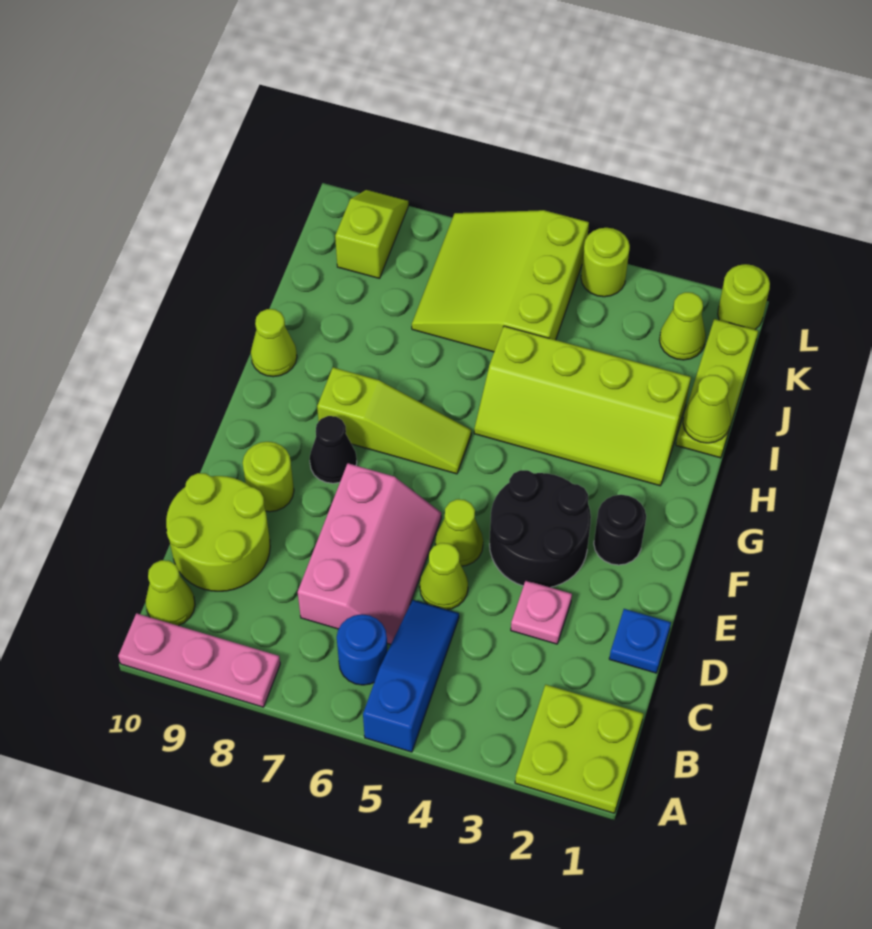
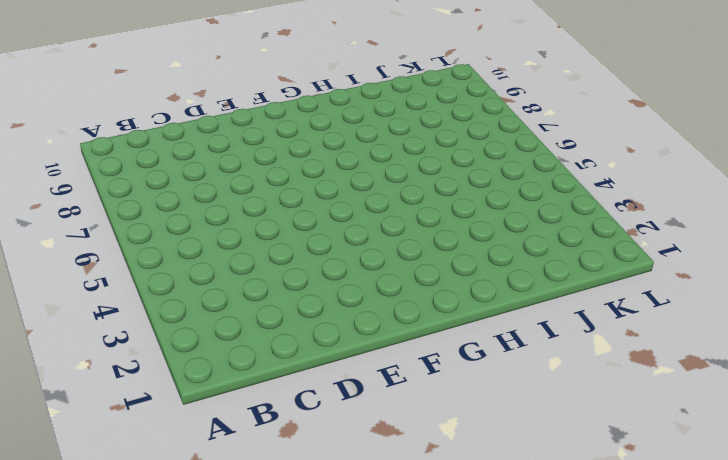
none -> lime 2x2 plate [515,685,644,813]
none -> blue 1x3 slope [363,600,459,752]
none -> pink 1x3 plate [118,613,280,707]

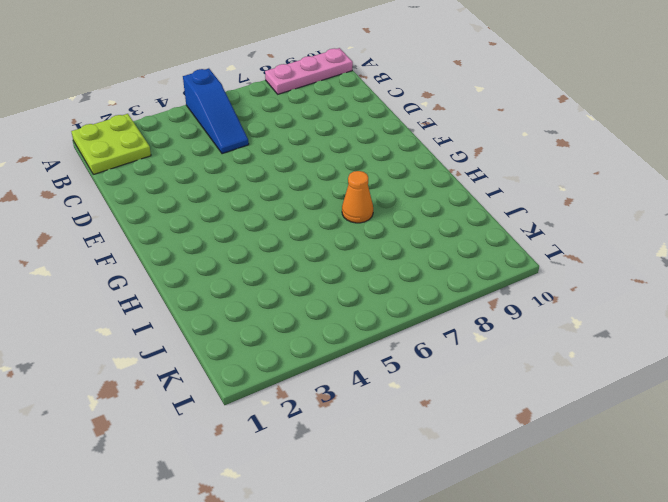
orange 1x1 cone [342,171,373,223] -> none
none -> blue 1x1 round brick [337,614,387,685]
none -> lime 1x1 cone [146,560,195,626]
none -> pink 2x3 slope [298,463,441,644]

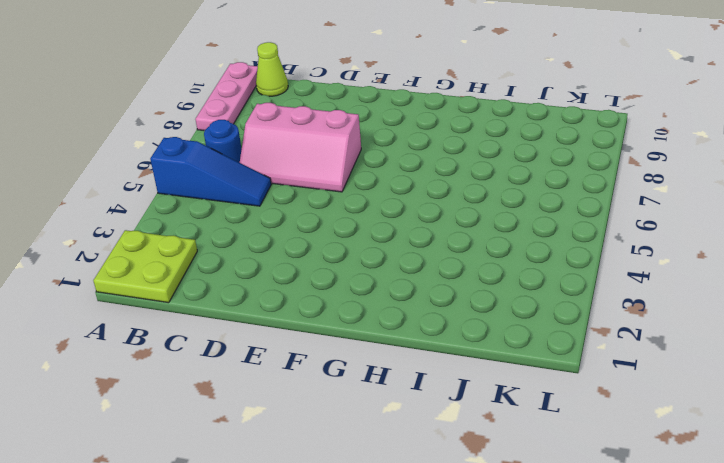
none -> lime 2x2 round brick [166,473,270,591]
none -> blue 1x1 plate [609,609,671,673]
none -> pink 1x1 plate [511,581,572,644]

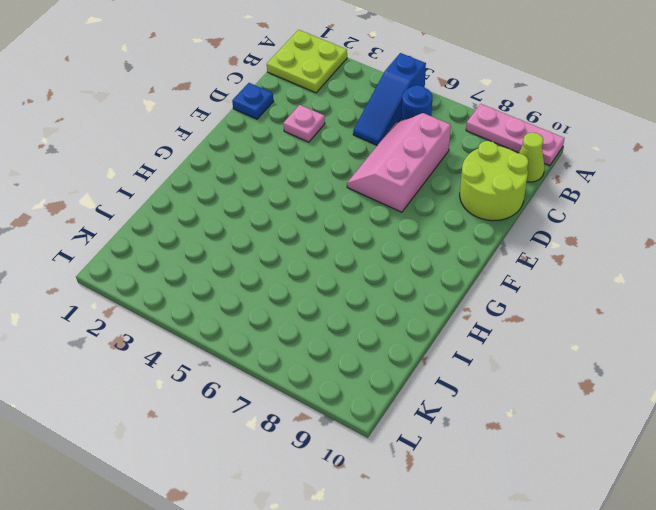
none -> lime 1x1 cone [420,543,468,610]
none -> black 2x2 round brick [490,470,591,587]
none -> lime 1x1 cone [435,499,483,566]

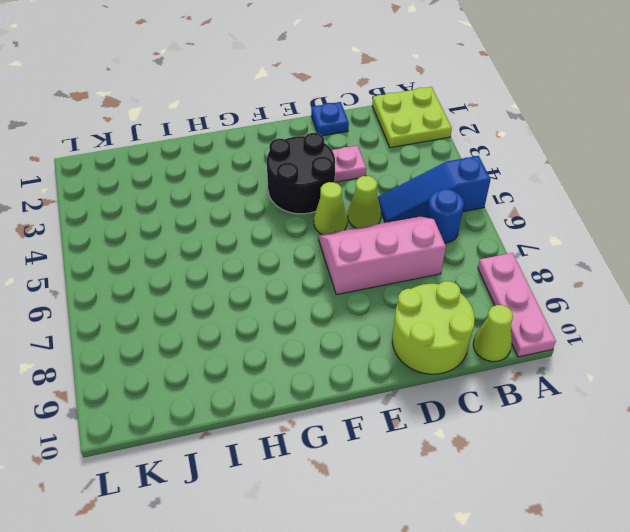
none -> lime 1x1 round brick [243,442,294,512]
none -> black 1x1 round brick [594,495,646,565]
none -> black 1x1 cone [310,416,357,483]

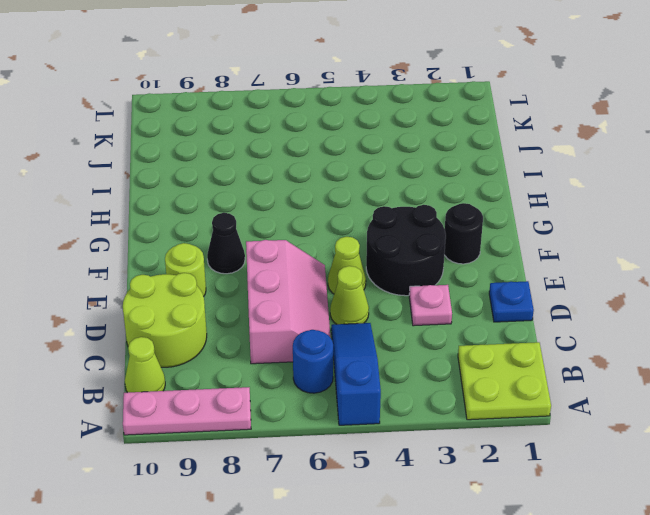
none -> lime 1x3 slope [317,367,471,474]
none -> lime 2x4 slope [474,326,691,486]
none -> lime 1x1 cone [251,309,297,377]

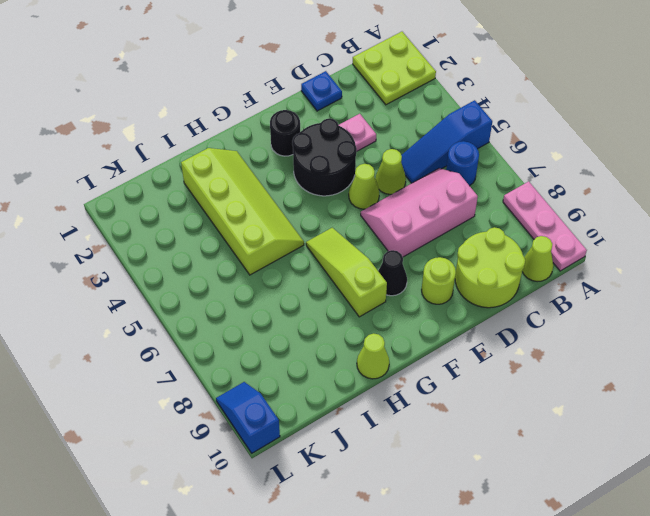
blue 1x2 slope [216,382,280,453] -> lime 1x2 slope [335,190,408,278]
none -> lime 1x3 plate [676,319,758,458]
none -> lime 3x3 slope [412,210,589,352]
none -> lime 1x1 cone [659,292,706,360]

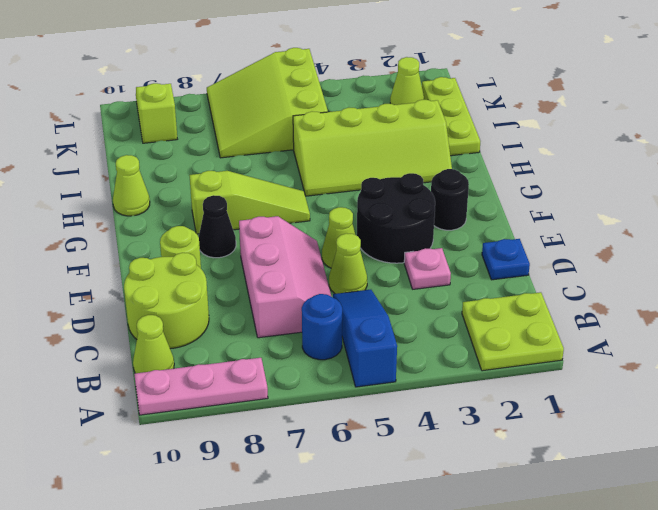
none -> lime 1x1 round brick [718,264,770,330]
none -> lime 1x1 round brick [581,228,630,297]
none -> lime 1x1 cone [683,375,731,443]

